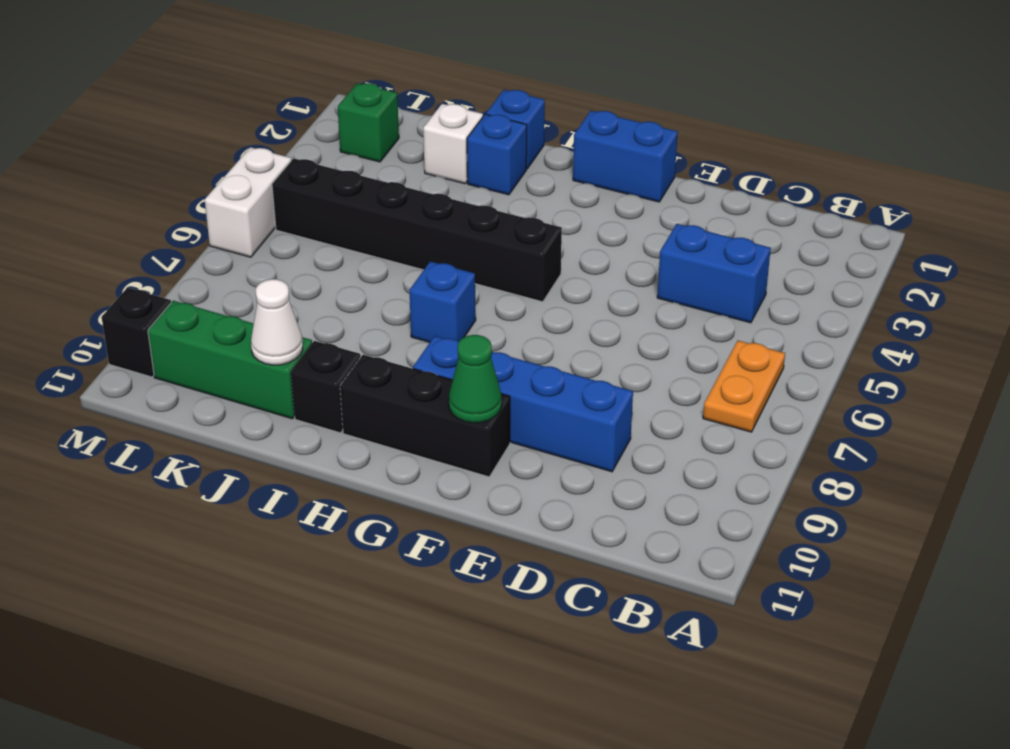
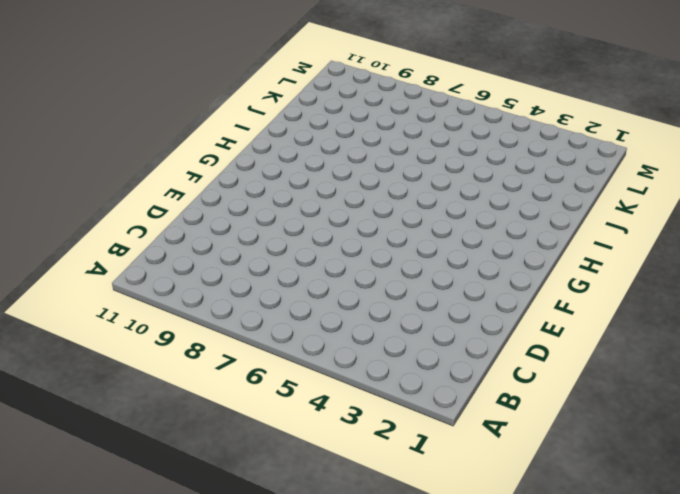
none -> orange 1x2 plate [703,341,785,432]
none -> blue 1x2 brick [657,224,771,323]
none -> blue 1x4 brick [413,336,633,472]

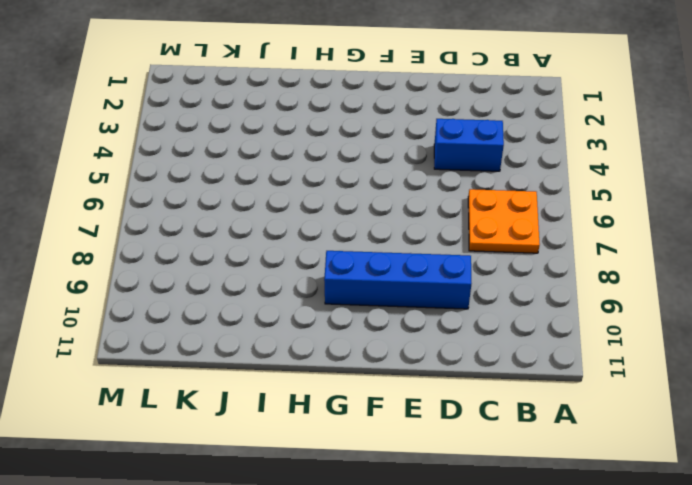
orange 2x2 plate [468,189,540,253] -> orange 1x2 plate [703,341,785,432]
none -> blue 1x2 brick [573,111,678,202]
none -> black 1x3 brick [340,355,510,477]
none -> black 1x6 brick [272,158,562,302]

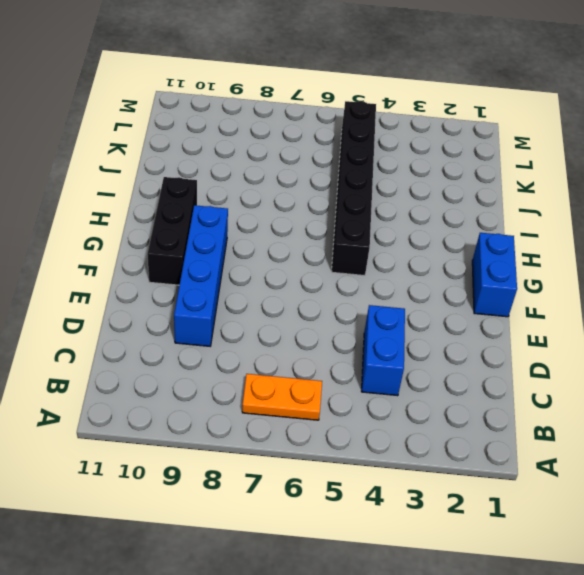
none -> blue 1x1 brick [409,261,476,342]
none -> blue 1x1 brick [486,90,545,169]
none -> blue 1x1 brick [467,114,527,195]

